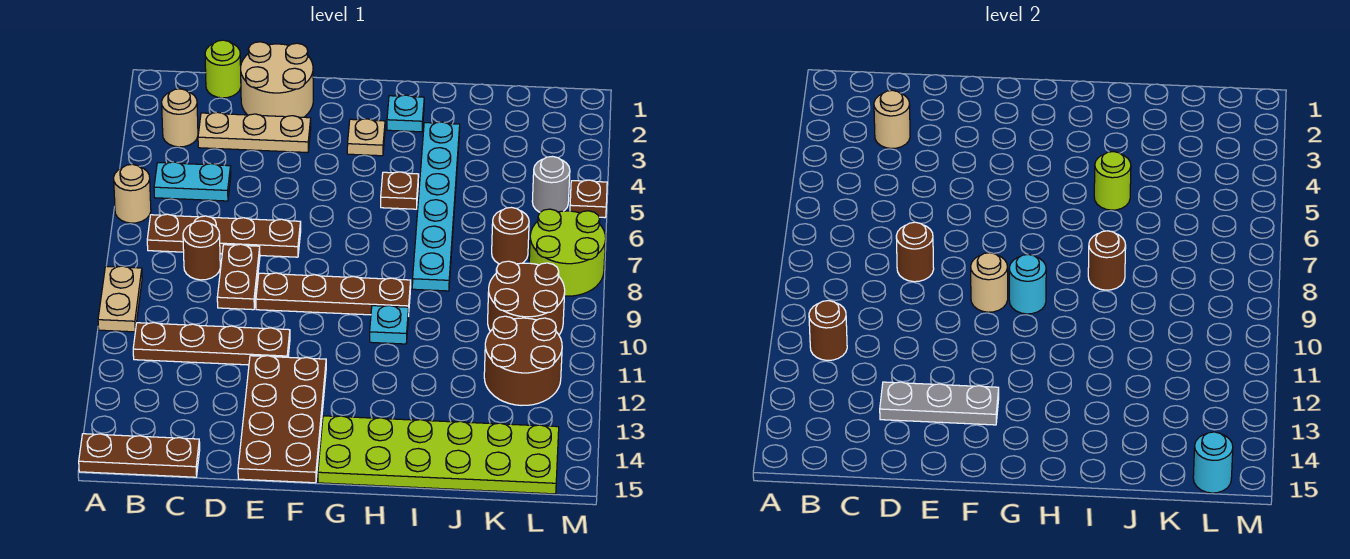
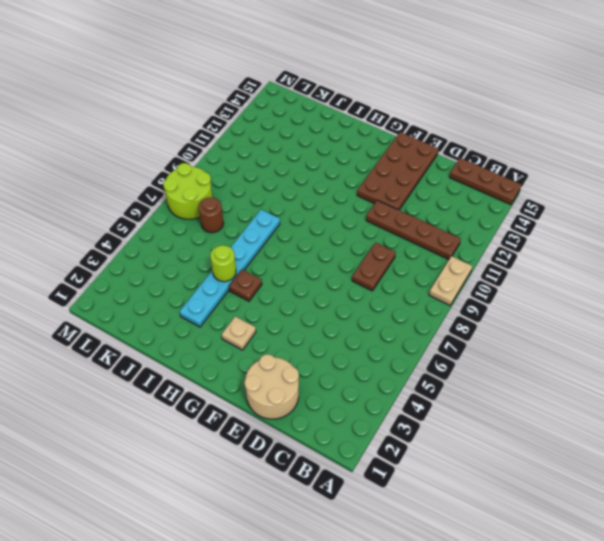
none -> tan 1x1 round brick [114,164,151,223]
none -> tan 1x1 round brick [162,89,198,147]
none -> cyan 1x2 plate [154,162,231,201]
none -> brown 1x4 plate [147,214,301,257]

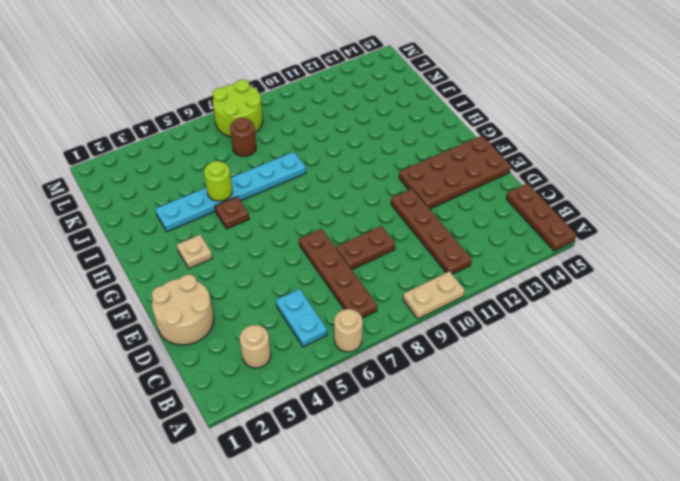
none -> lime 1x1 round brick [205,40,241,98]
none -> tan 1x3 plate [198,112,311,152]
none -> brown 1x1 round brick [183,221,220,280]
none -> brown 1x4 plate [256,273,411,316]

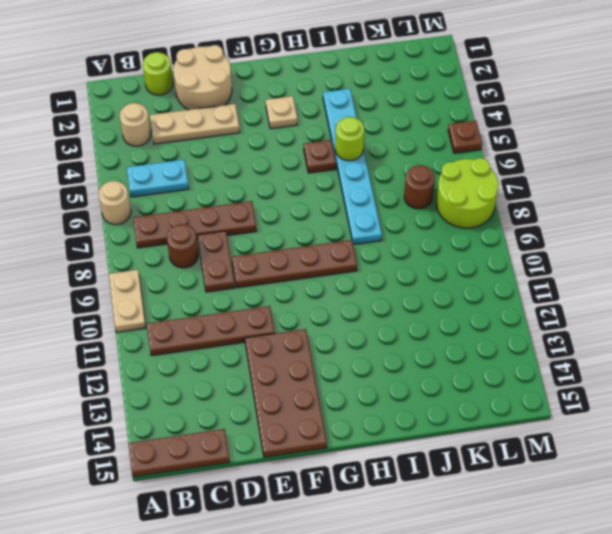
none -> lime 2x6 plate [318,416,559,494]
none -> cyan 1x1 plate [387,95,424,132]
none -> cyan 1x1 plate [370,306,409,344]
none -> brown 2x2 round brick [488,261,565,335]

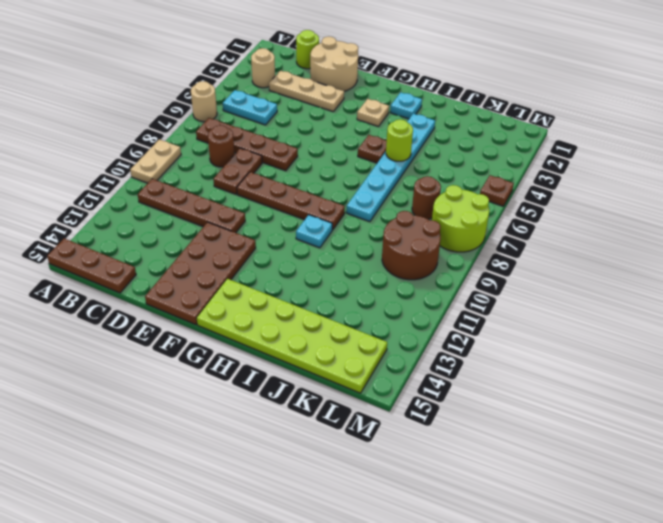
none -> brown 2x2 round brick [484,316,562,406]
none -> grey 1x1 round brick [532,156,570,212]
none -> brown 1x1 round brick [809,301,847,360]
none -> tan 1x1 round brick [874,90,910,149]

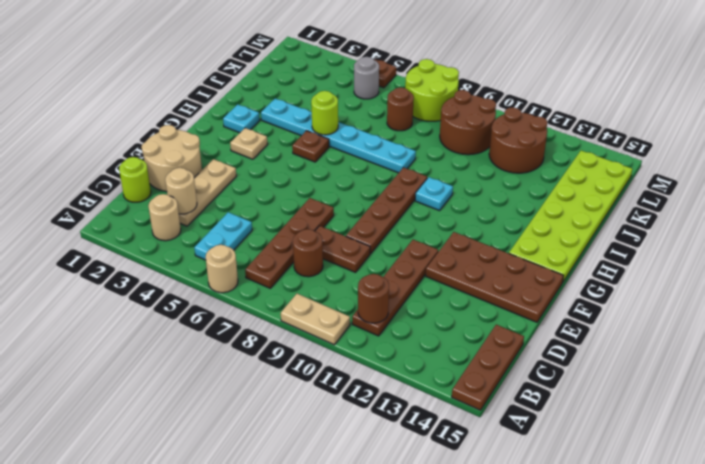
none -> brown 1x1 round brick [896,222,934,282]
none -> grey 1x3 plate [880,382,999,425]
none -> tan 1x1 round brick [971,253,1008,312]
none -> cyan 1x1 round brick [1009,254,1046,314]

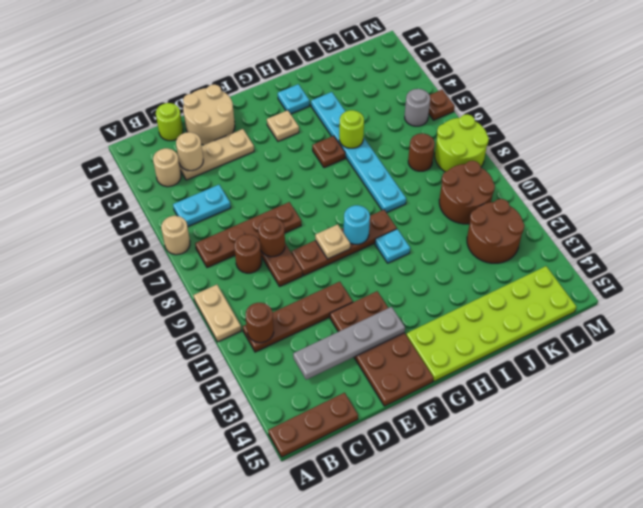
grey 1x4 plate [293,307,405,380] -> grey 1x3 plate [880,382,999,425]
tan 1x1 plate [315,224,350,259] -> tan 1x1 round brick [971,253,1008,312]
none -> brown 1x1 round brick [1088,231,1126,290]
none -> cyan 1x1 round brick [1193,432,1233,493]

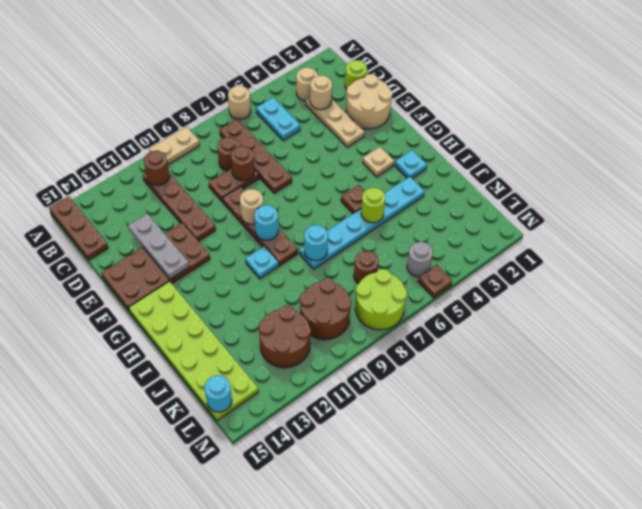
cyan 1x1 round brick [304,225,328,261] -> brown 1x1 round brick [1088,231,1126,290]

